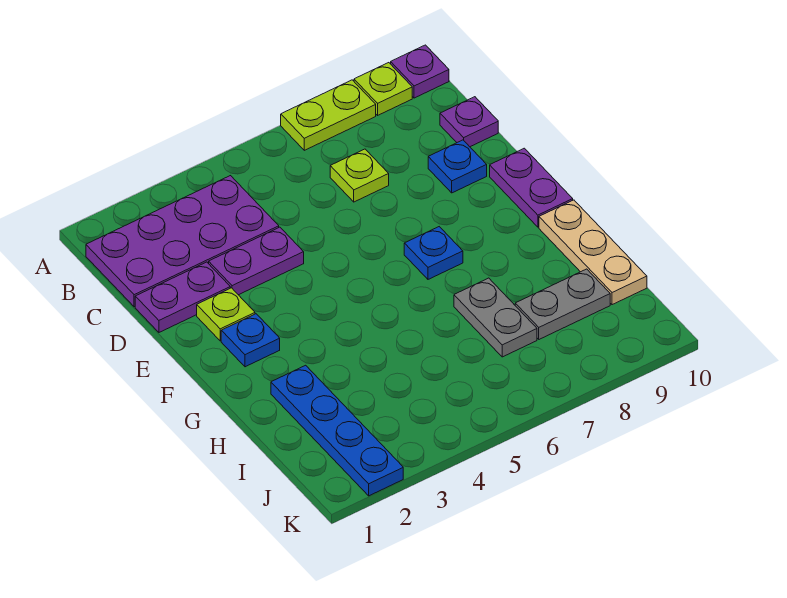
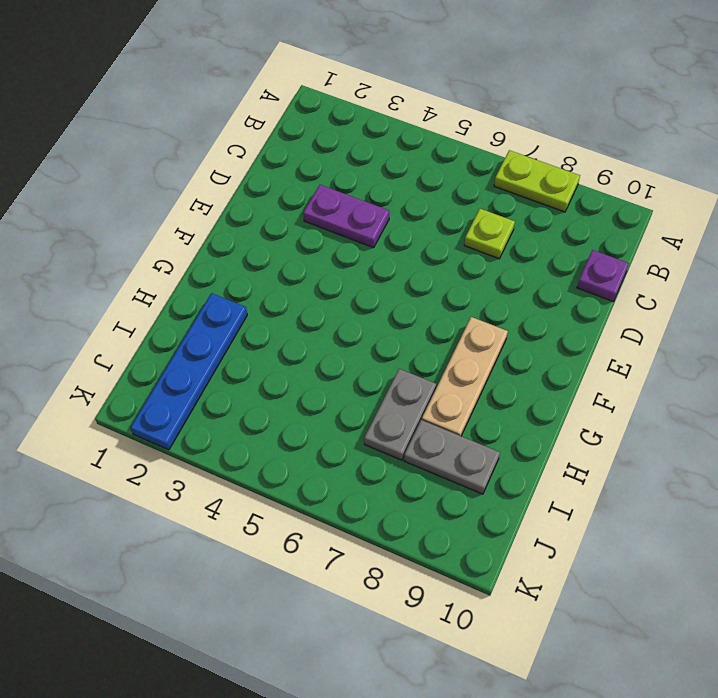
tan 1x3 plate [422,317,508,436] -> tan 1x3 plate moved to [539,200,647,305]
none -> lime 1x1 plate [354,63,412,115]
none -> purple 1x1 plate [391,45,449,98]
none -> purple 2x4 plate [86,176,279,307]

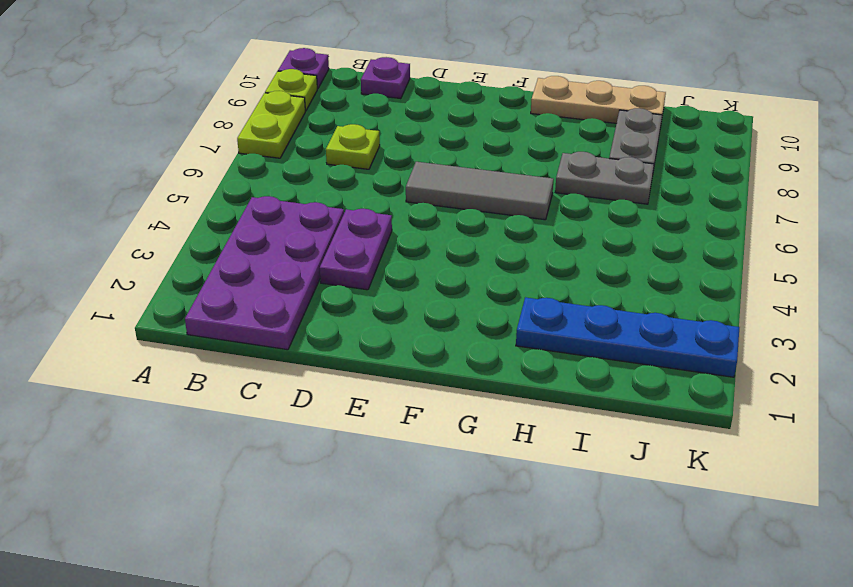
grey 1x3 tile [406,162,554,220] -> none
none -> purple 1x2 plate [135,262,230,332]
none -> blue 1x1 plate [428,140,487,193]
none -> lime 1x1 plate [197,288,255,341]

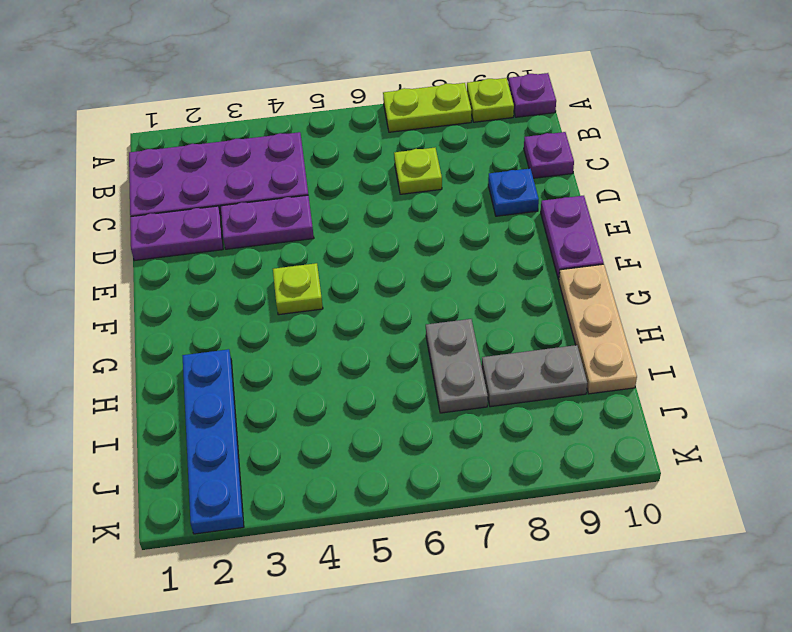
lime 1x1 plate [273,263,323,315] -> lime 1x1 plate moved to [197,288,255,341]
none -> blue 1x1 plate [221,314,280,367]
none -> blue 1x1 plate [404,227,463,279]

